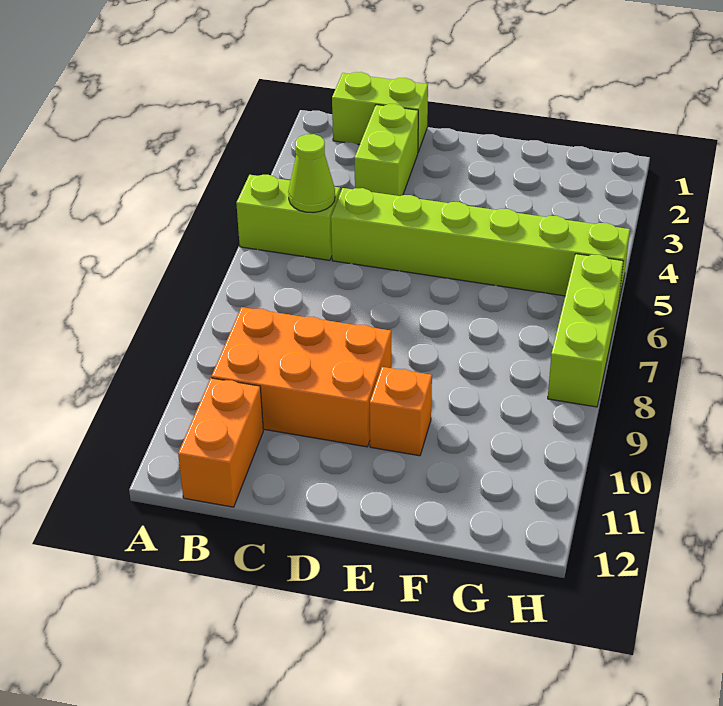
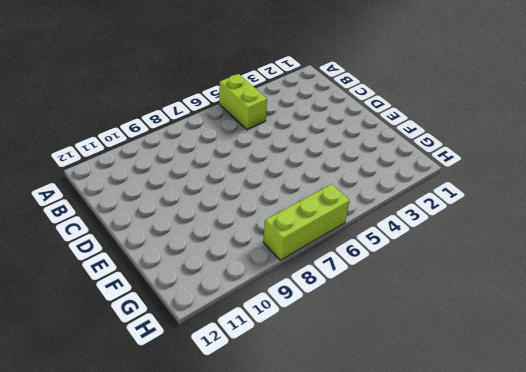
none -> lime 1x2 brick [332,72,428,152]
none -> orange 2x3 brick [211,307,391,447]

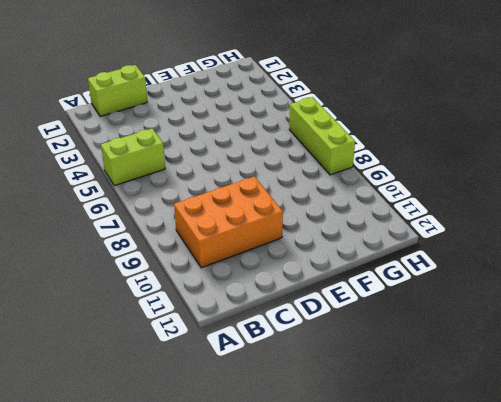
none -> orange 1x2 brick [178,378,263,507]
none -> lime 1x2 brick [355,104,418,196]

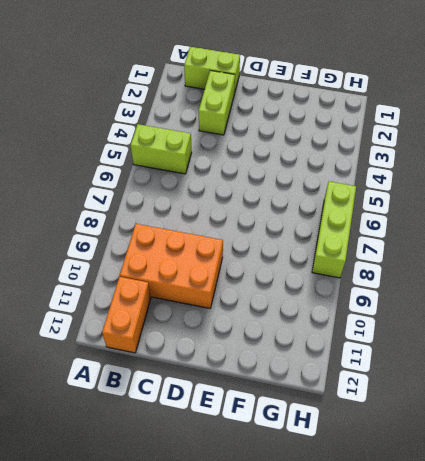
none -> lime 1x6 brick [331,188,630,299]
none -> orange 1x1 brick [370,367,432,456]

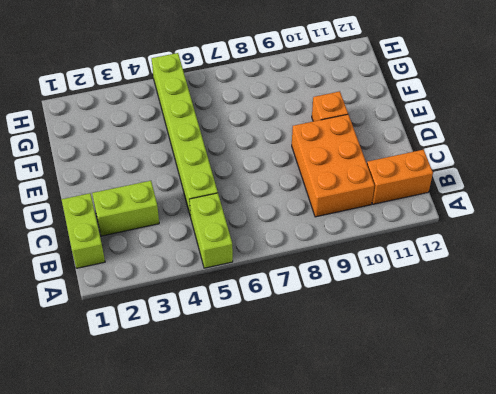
none -> lime 1x3 brick [548,254,623,407]
none -> lime 1x1 cone [288,134,335,212]

